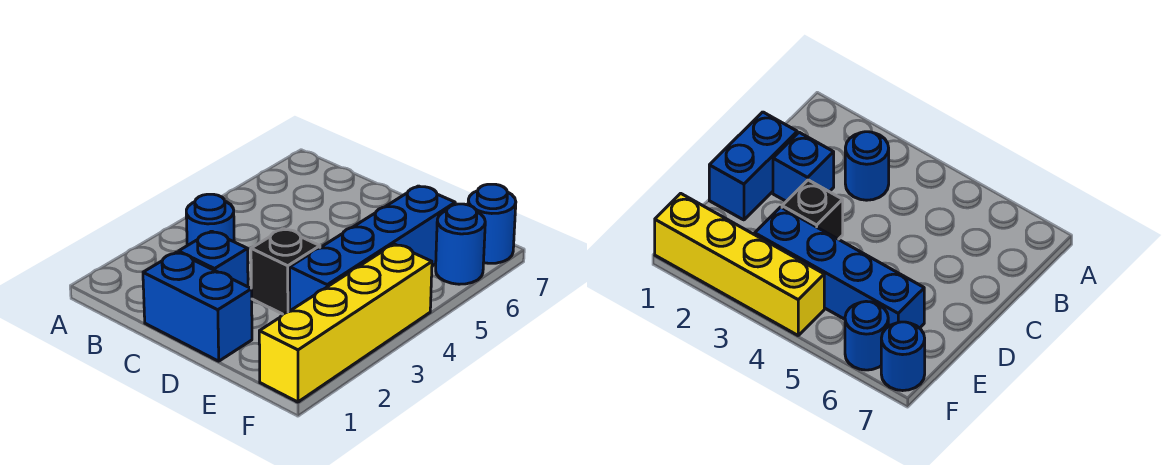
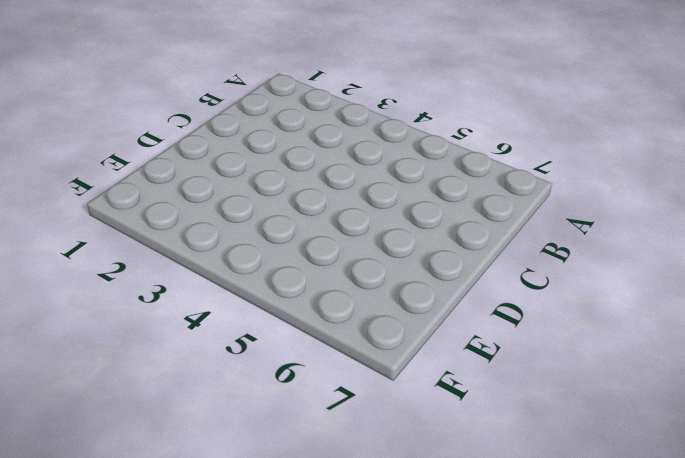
none -> blue 1x1 round brick [186,194,234,245]
none -> blue 1x2 brick [143,252,252,361]

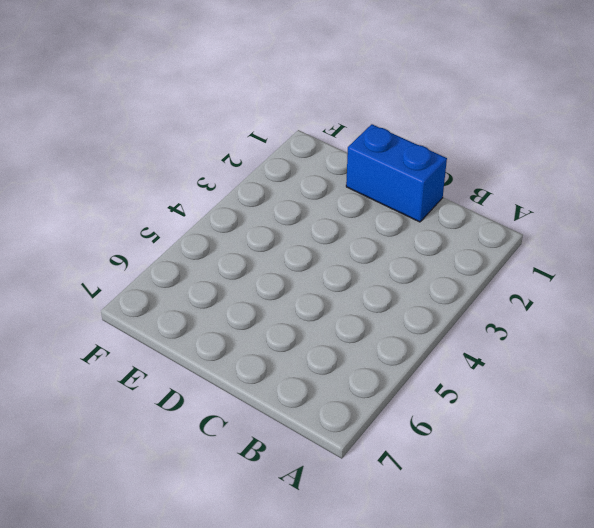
none -> blue 1x1 round brick [186,194,234,245]
none -> blue 1x1 brick [179,231,248,287]

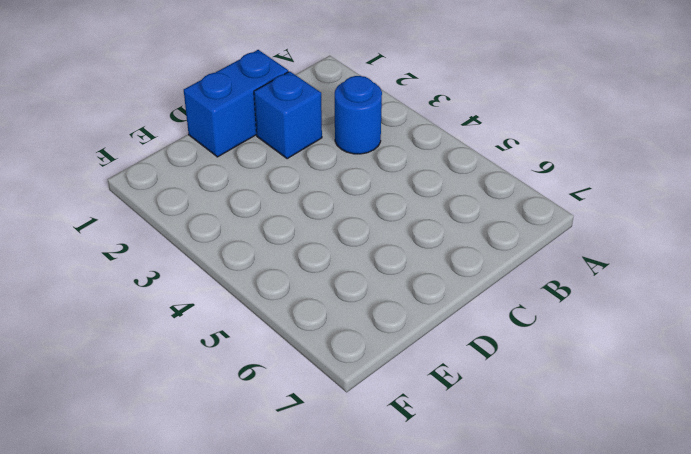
none -> black 1x1 brick [251,229,320,314]
none -> blue 1x4 brick [290,186,455,311]

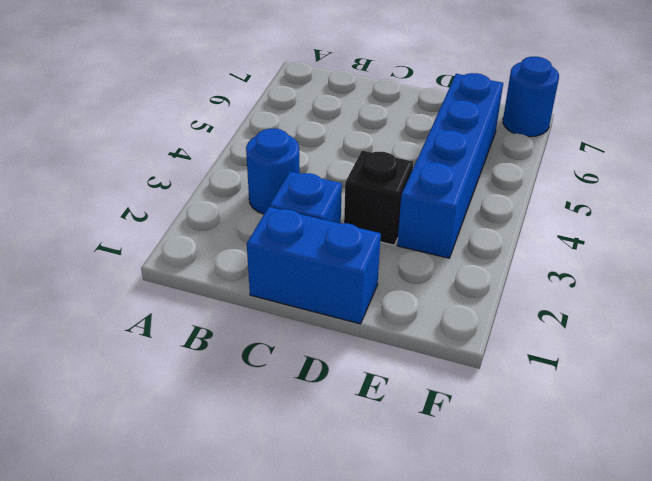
none -> yellow 1x4 brick [259,244,432,402]
none -> blue 1x1 round brick [436,204,485,284]

